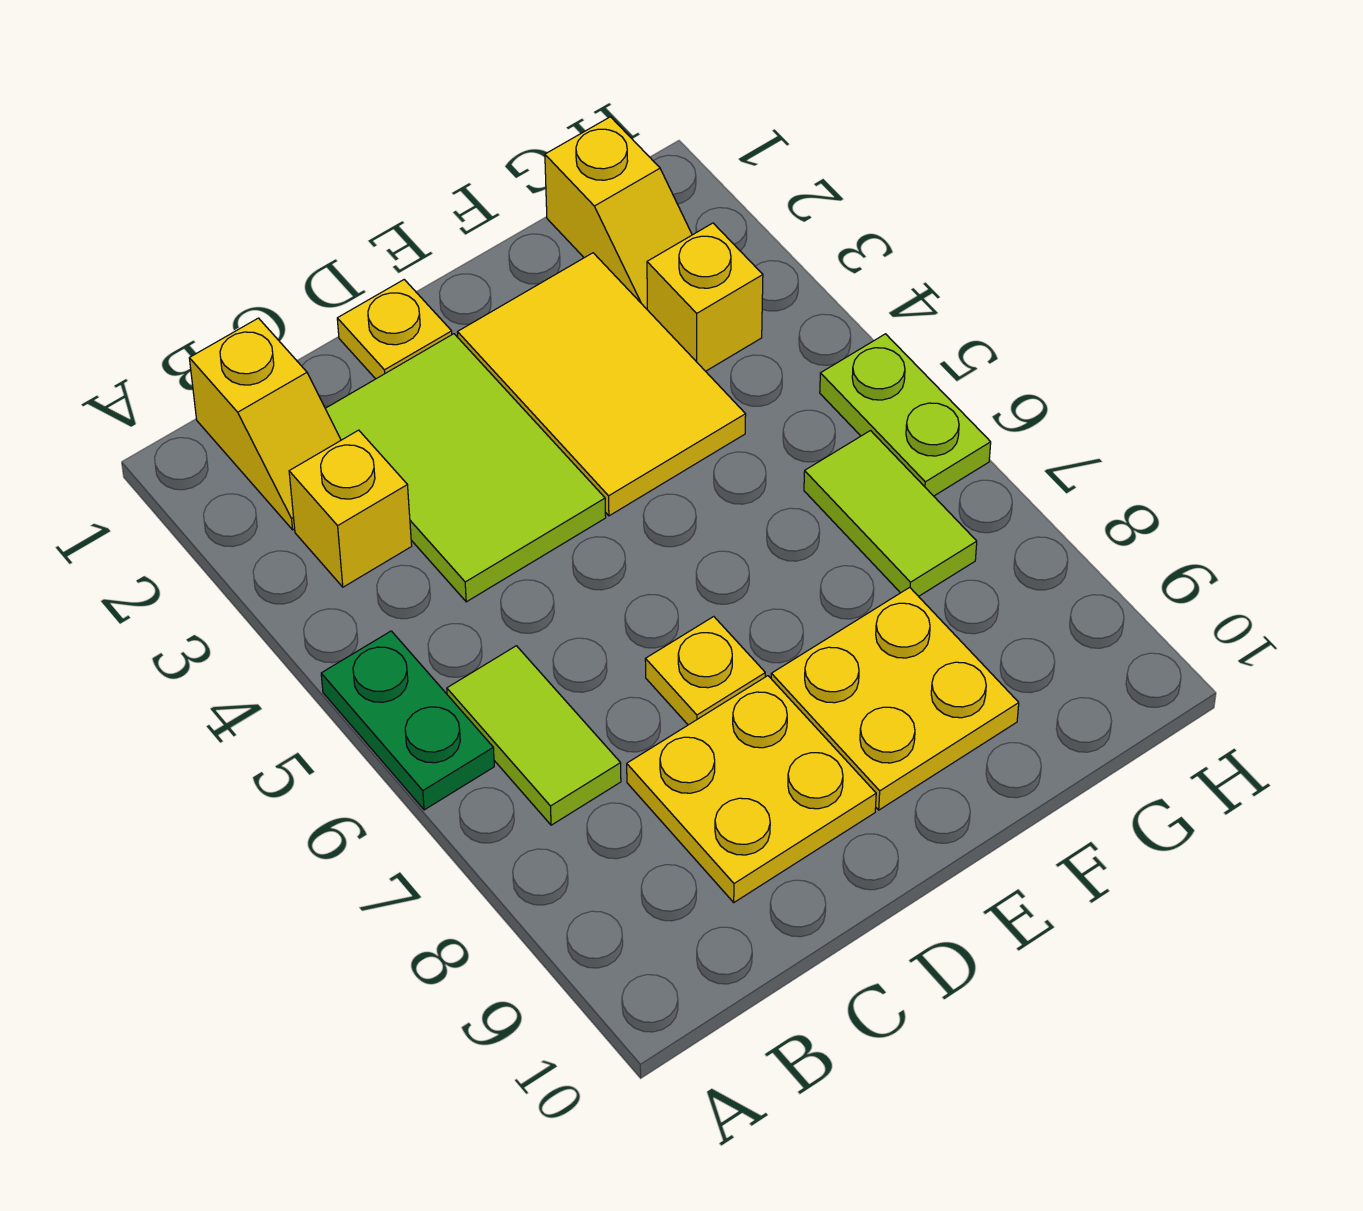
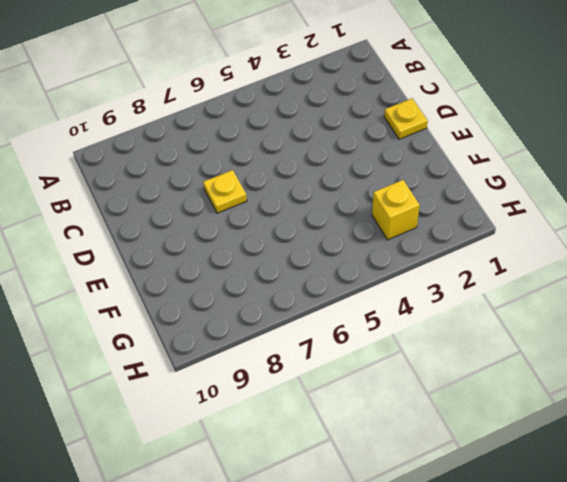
none -> green 1x2 plate [321,631,494,810]
none -> yellow 1x2 slope [189,318,341,530]
none -> yellow 1x1 brick [289,430,412,587]

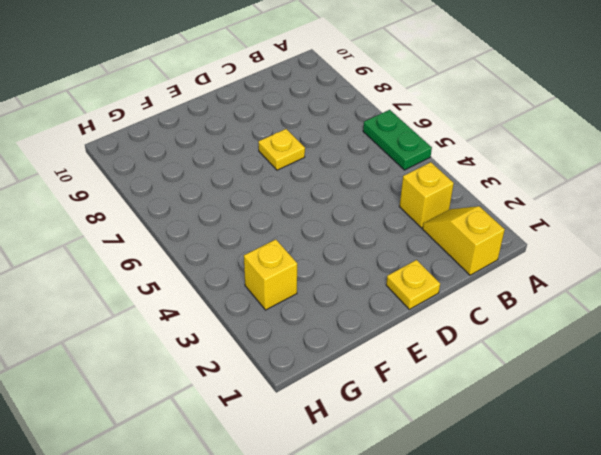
none -> lime 1x2 tile [447,646,621,825]
none -> lime 2x3 tile [325,334,606,602]
none -> yellow 2x2 plate [627,676,876,902]

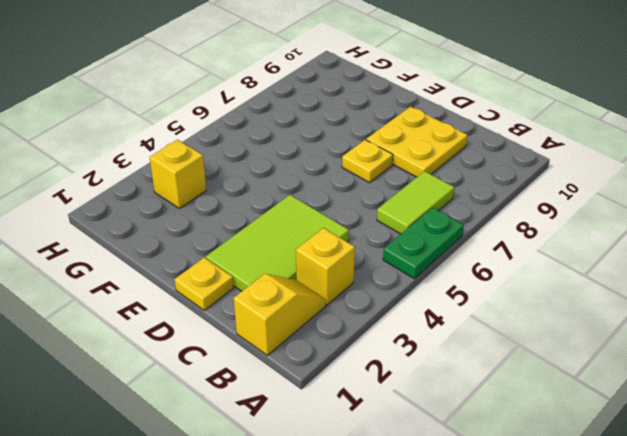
none -> yellow 2x3 tile [457,253,746,516]
none -> yellow 2x2 plate [771,587,1019,810]
none -> yellow 1x2 slope [545,117,692,309]

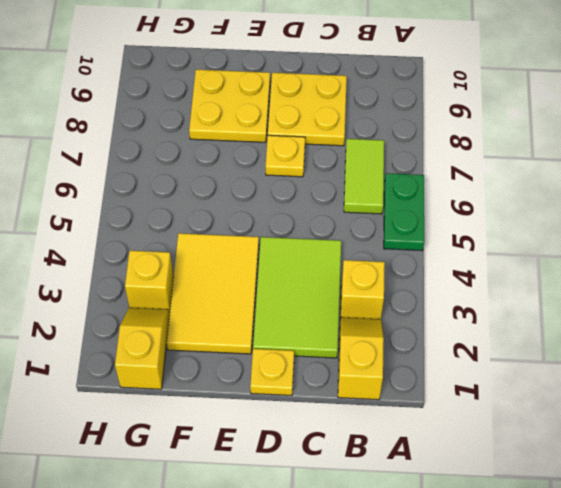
none -> lime 1x2 tile [804,431,977,596]
none -> lime 1x2 plate [820,334,991,496]

